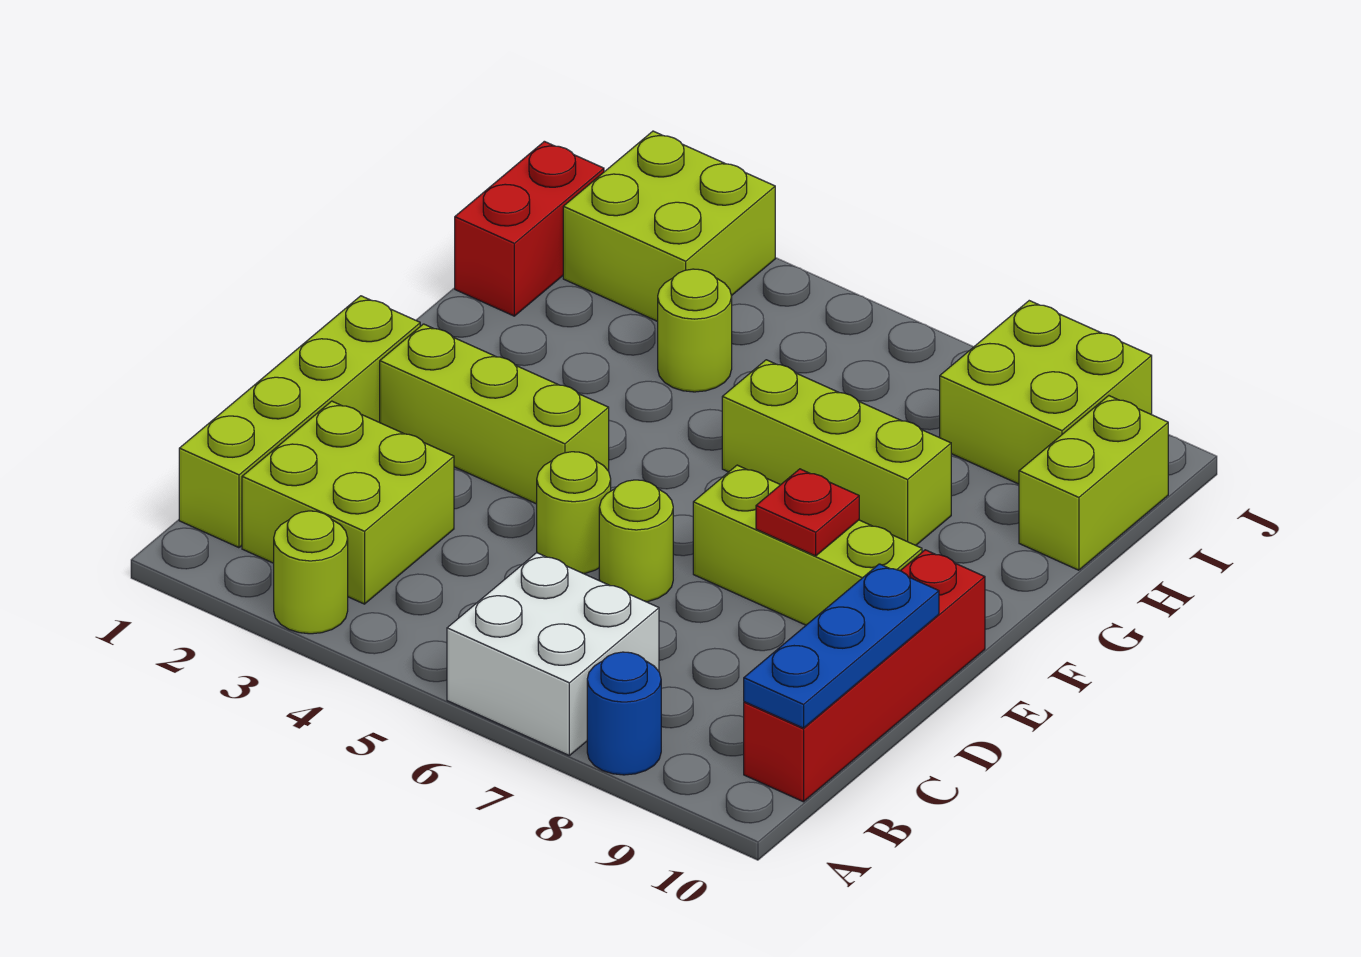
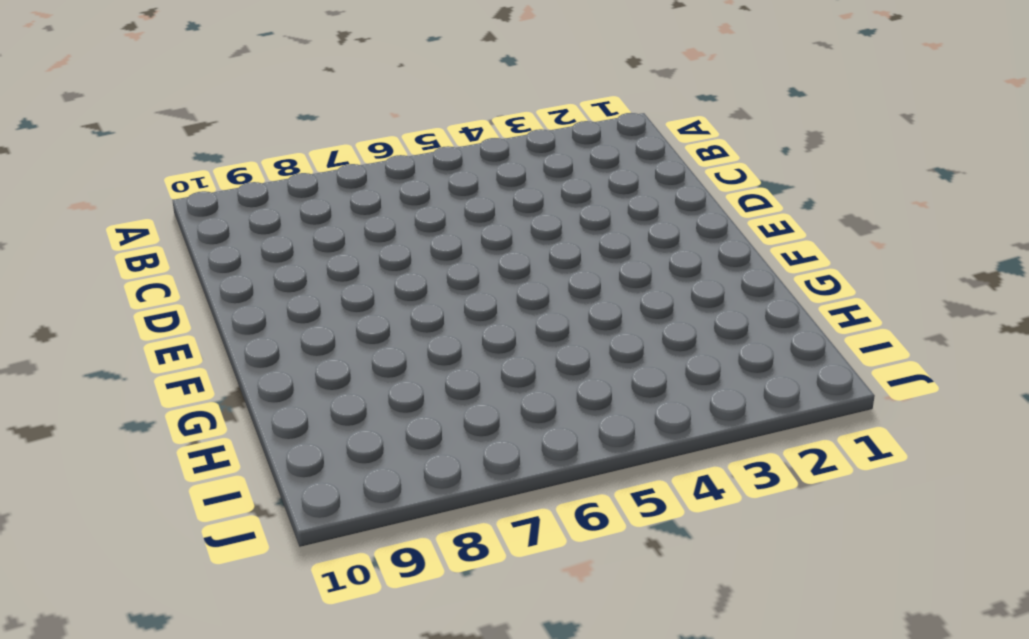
none -> lime 1x1 round brick [274,511,348,634]
none -> white 2x2 brick [447,553,659,755]
none -> blue 1x1 round brick [587,652,661,775]

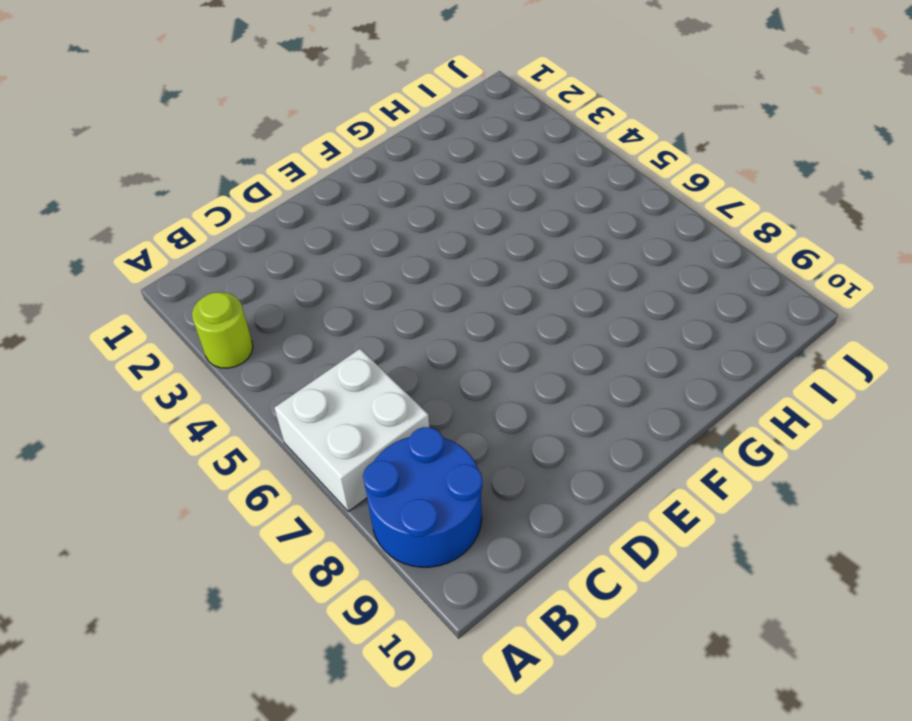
blue 2x2 round brick [363,427,482,567] -> blue 1x1 round brick [587,652,661,775]
none -> lime 1x4 brick [179,296,420,548]
none -> lime 2x2 brick [242,401,454,604]
none -> red 1x4 brick [744,550,985,802]

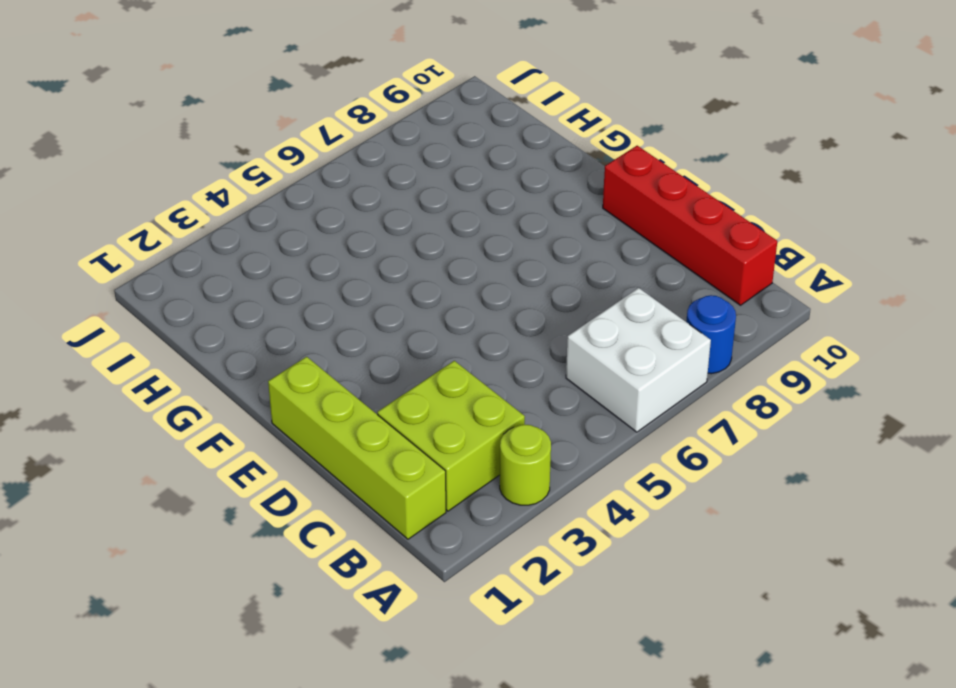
none -> lime 1x1 round brick [537,452,611,574]
none -> lime 1x1 round brick [599,480,673,602]
none -> lime 1x3 brick [380,324,609,504]

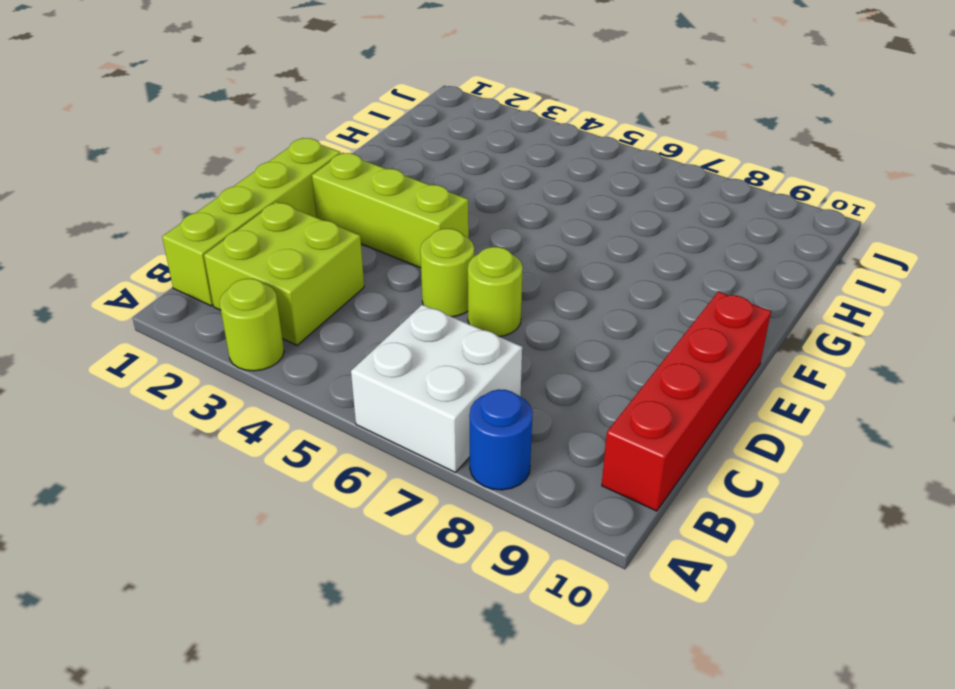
none -> lime 1x3 brick [693,465,922,625]
none -> lime 1x3 brick [722,360,951,545]
none -> red 1x2 brick [455,141,604,316]

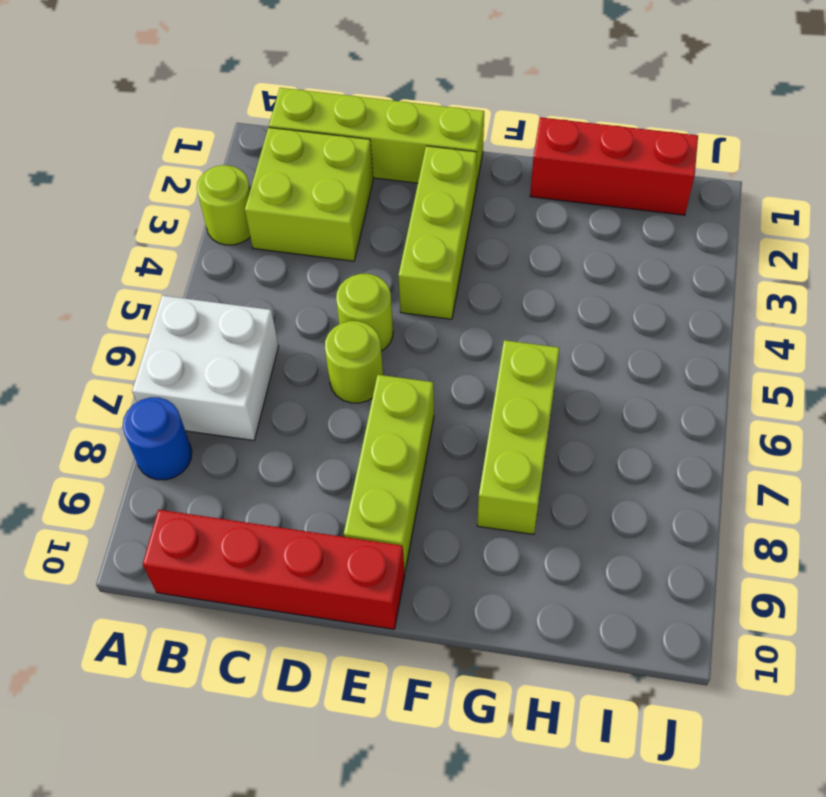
red 1x3 brick [530,117,698,215] -> red 1x2 brick [455,141,604,316]
none -> lime 1x1 round brick [658,269,732,392]
none -> lime 1x2 brick [1019,396,1168,570]
none -> lime 2x2 brick [563,131,775,321]

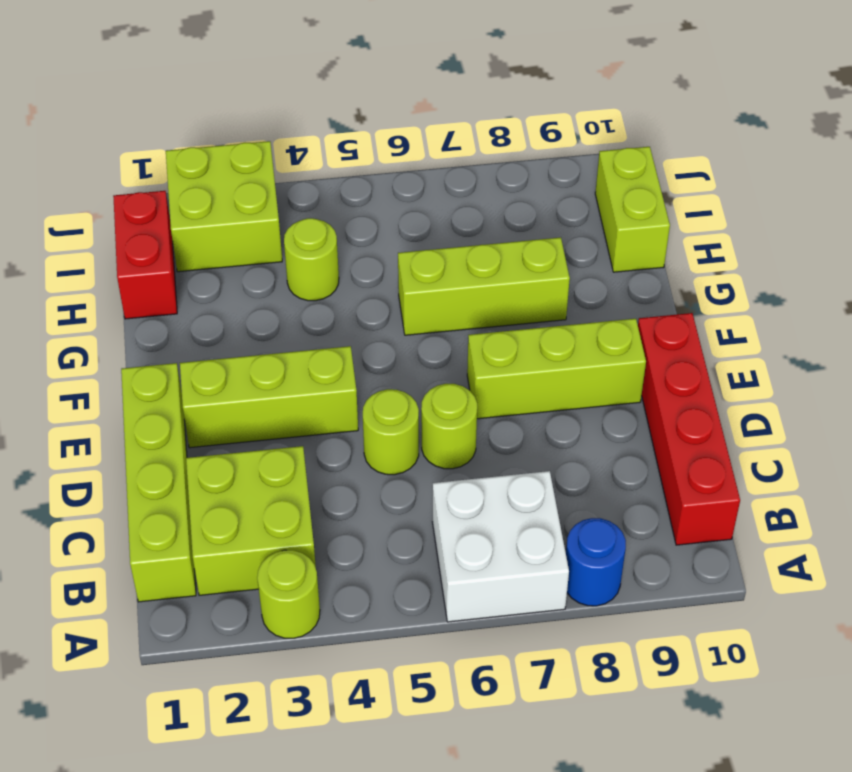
none -> lime 2x2 brick [940,301,1152,484]
none -> blue 1x3 plate [744,564,939,728]
none -> red 1x1 plate [756,469,859,556]

